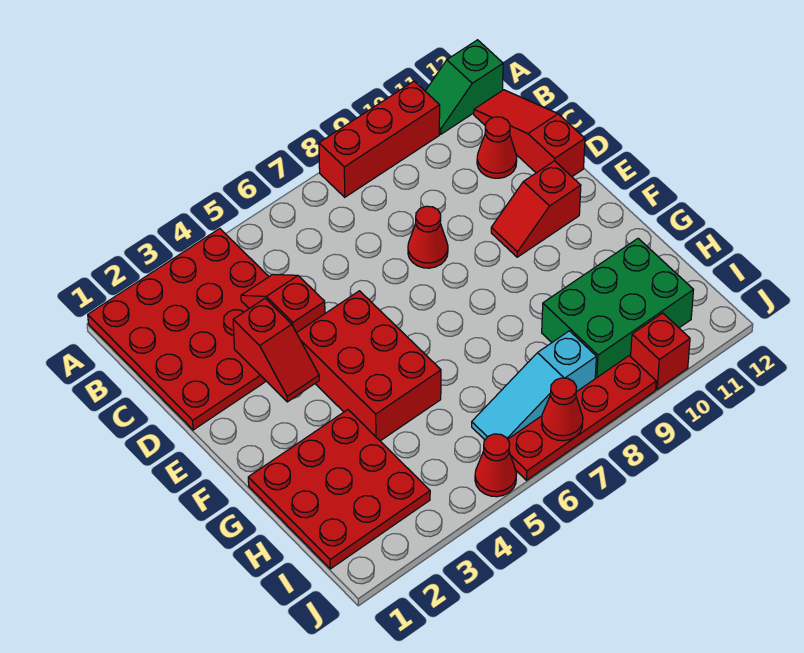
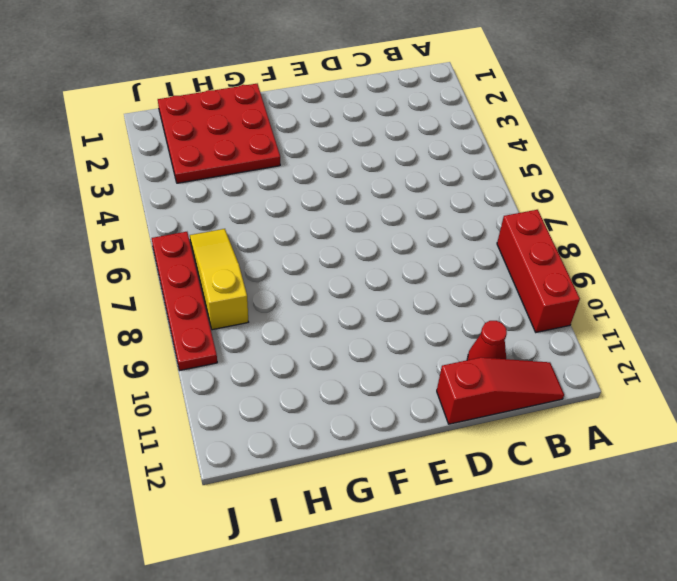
yellow 1x3 slope [190,229,248,330] -> cyan 1x3 slope [472,331,596,440]
none -> red 4x4 plate [88,229,269,430]
none -> green 1x2 slope [425,40,503,134]
none -> red 1x1 cone [408,206,448,268]

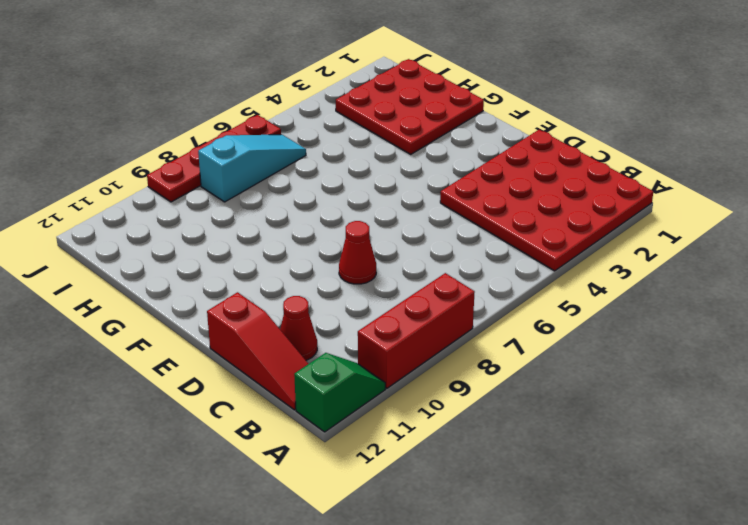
none -> red 2x3 brick [297,291,441,441]
none -> red 1x2 slope [491,161,581,257]
none -> green 2x3 brick [542,238,693,379]

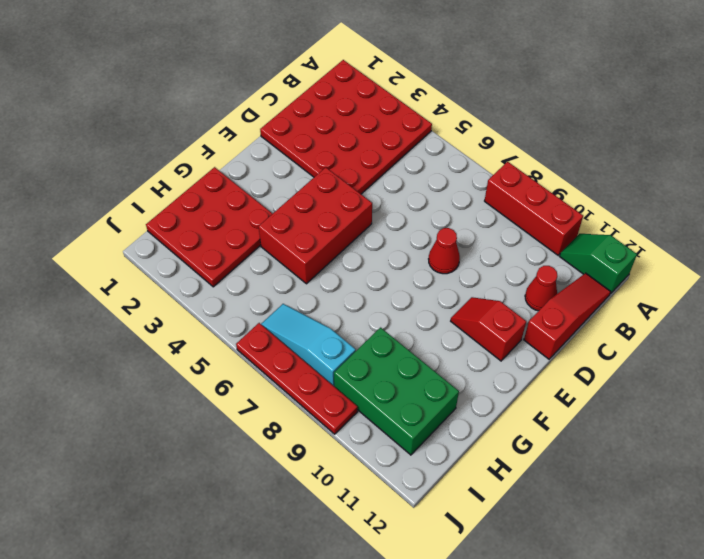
none -> red 1x1 cone [475,434,517,497]
none -> red 1x1 brick [631,313,690,389]
none -> red 1x2 slope [241,274,325,333]

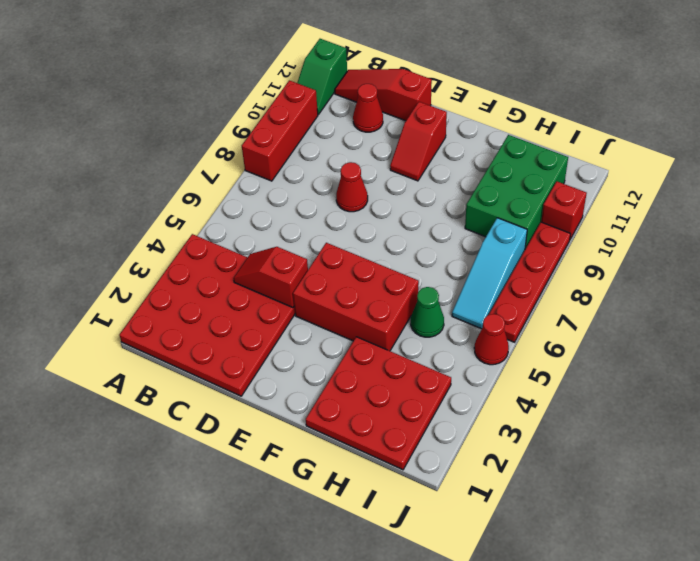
green 1x1 cone [411,287,444,337] -> none
none -> red 1x2 slope [233,298,319,402]
none -> red 1x1 cone [541,378,583,441]

